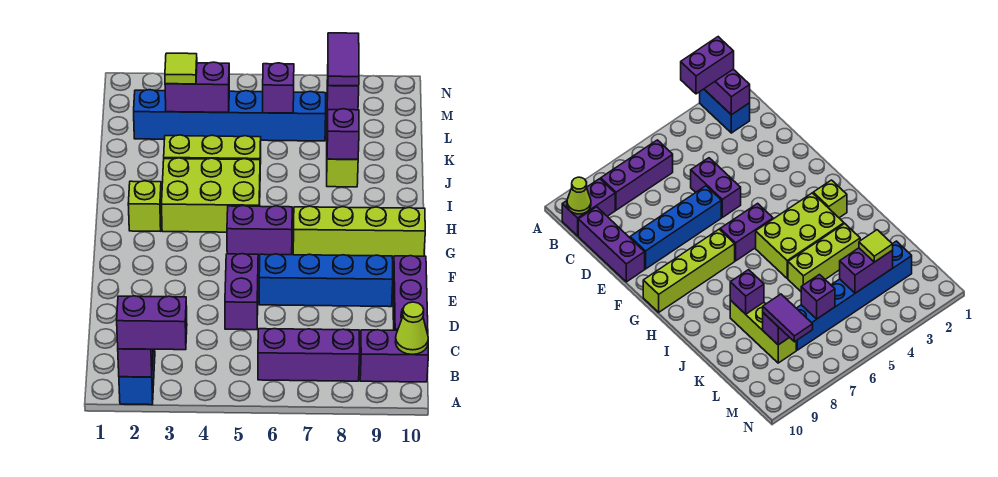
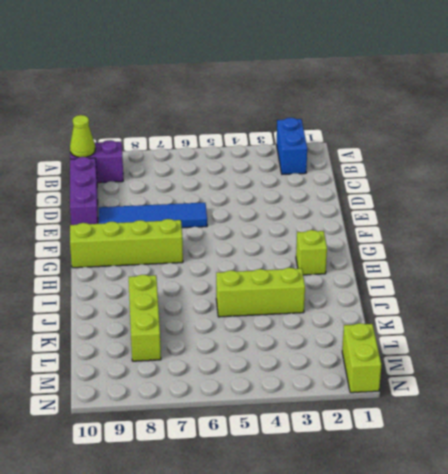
blue 1x4 tile [99,203,207,228] -> blue 1x4 brick [259,254,393,307]
lime 1x2 brick [342,323,381,393] -> none
none -> purple 1x3 brick [258,329,360,381]
none -> purple 1x2 brick [225,254,258,330]
none -> purple 1x2 brick [227,206,292,256]

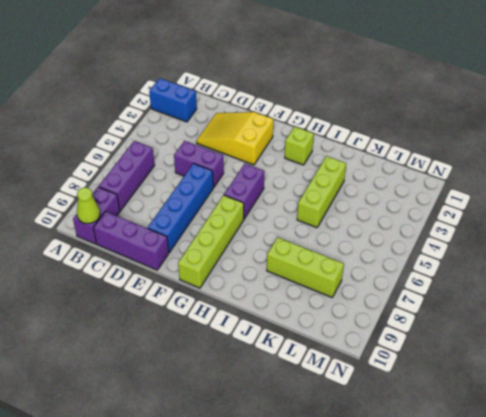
yellow 2x3 slope [196,112,273,165] -> none
none -> lime 2x3 brick [162,158,260,232]
none -> blue 1x6 brick [134,90,326,141]
none -> purple 1x2 brick [118,349,153,377]

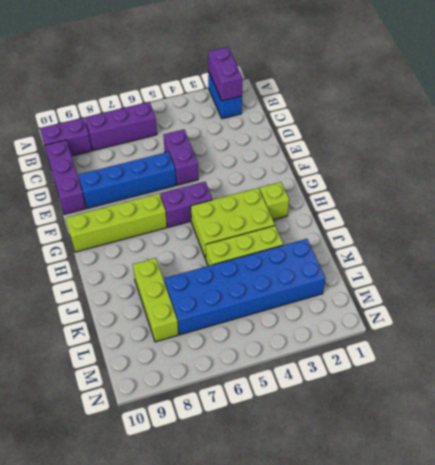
blue 2x6 brick [164,239,325,335] -> blue 1x6 brick [134,90,326,141]
none -> lime 1x1 cone [396,302,428,355]
none -> purple 1x1 brick [327,109,359,159]
none -> purple 1x2 brick [165,62,229,112]

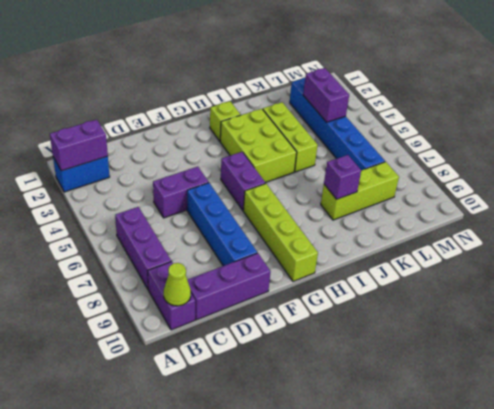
none -> purple 1x1 brick [263,63,294,113]
none -> purple 1x1 brick [327,80,359,113]
none -> purple 1x2 brick [117,296,187,350]

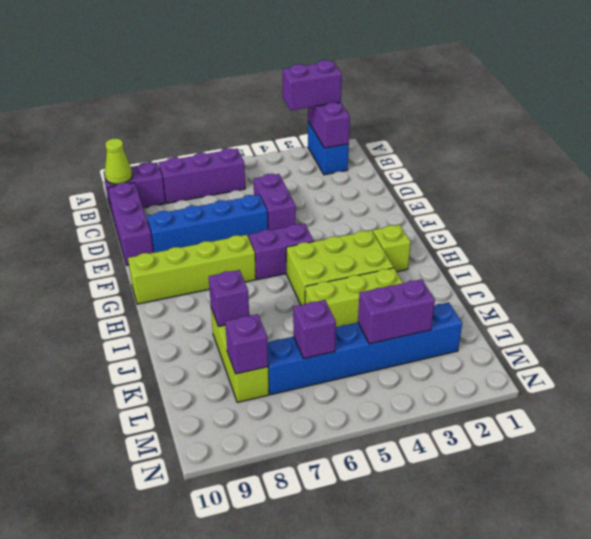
none -> lime 1x1 tile [165,53,197,84]
none -> purple 1x2 tile [328,33,359,86]

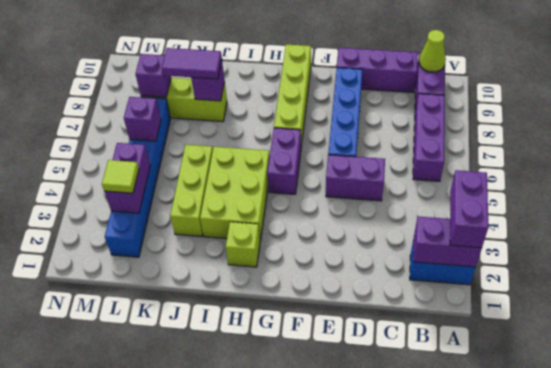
purple 1x2 tile [162,48,222,79] -> purple 1x2 tile moved to [328,33,359,86]

